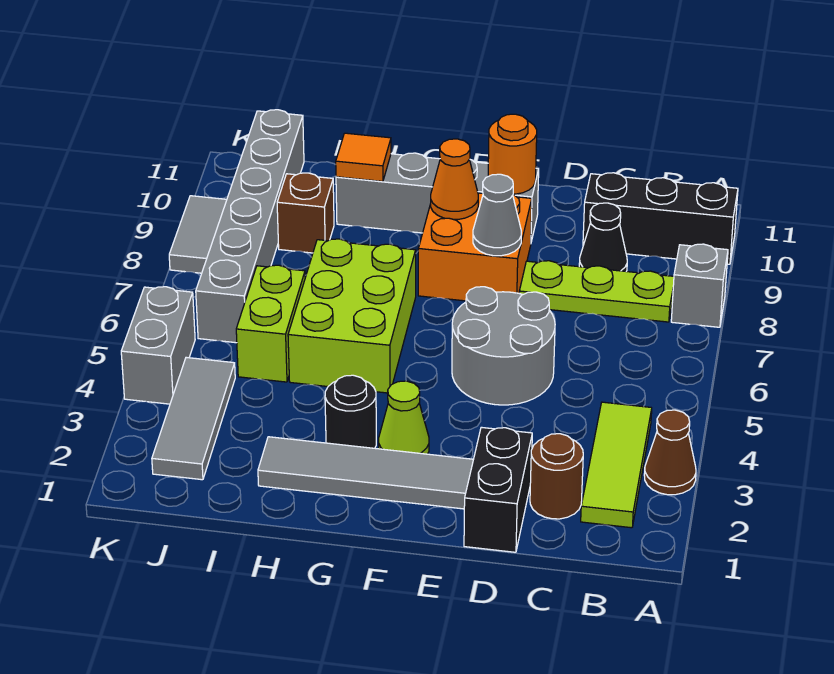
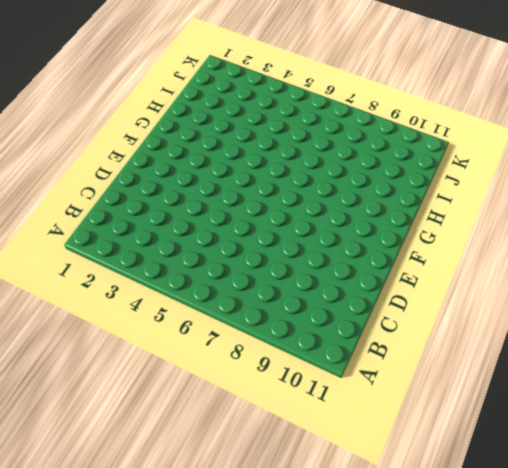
none -> brown 1x1 cone [644,410,696,495]
none -> grey 1x1 brick [671,244,728,327]
none -> black 1x3 brick [583,173,738,264]

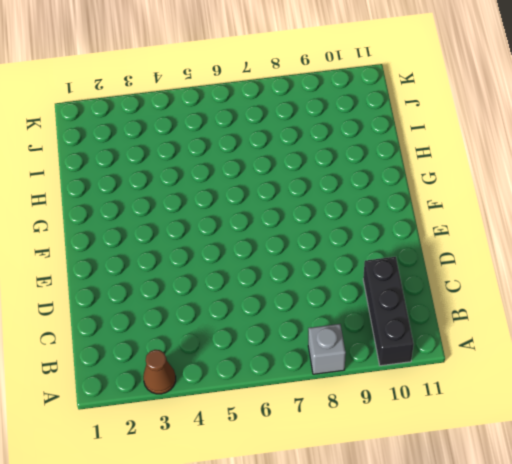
none -> lime 1x3 tile [581,402,652,528]
none -> lime 1x3 plate [519,261,674,322]
none -> brown 1x1 round brick [530,434,583,519]

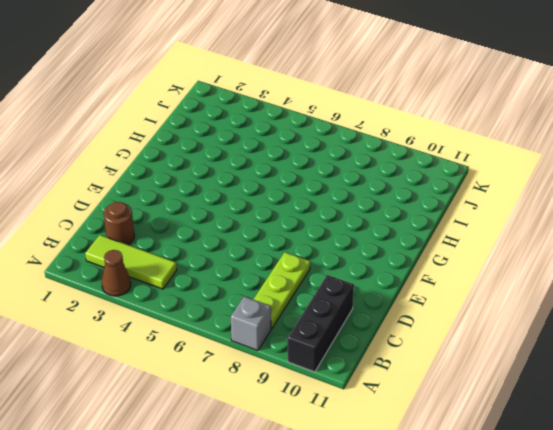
none -> black 1x1 cone [579,203,627,271]
none -> black 1x2 brick [464,427,532,552]
none -> grey 2x2 round brick [452,287,555,405]

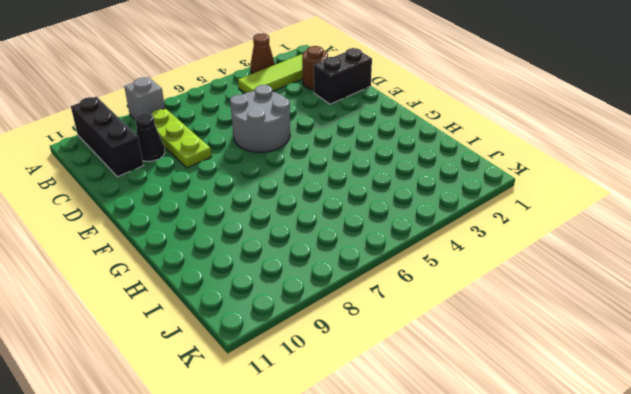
none -> grey 1x4 tile [258,437,473,509]
none -> orange 2x2 brick [418,193,532,301]
none -> grey 1x4 brick [336,153,539,242]

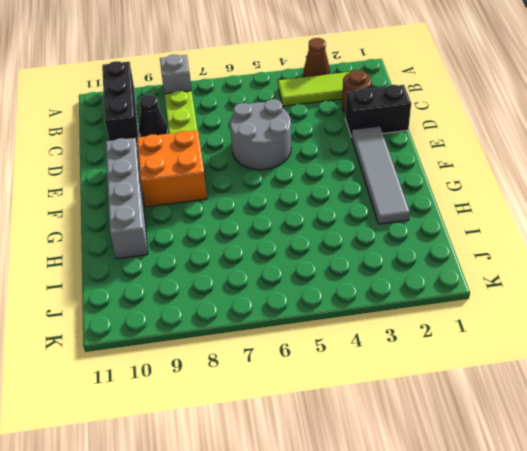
none -> lime 1x1 cone [379,381,429,454]
none -> black 1x1 round brick [325,375,376,448]
none -> lime 2x3 brick [288,239,416,393]

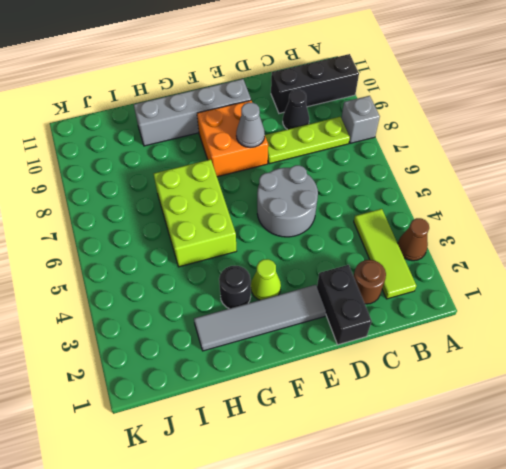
none -> lime 1x2 brick [236,265,305,382]
none -> brown 1x1 brick [277,173,334,253]
none -> grey 1x3 tile [152,357,235,480]

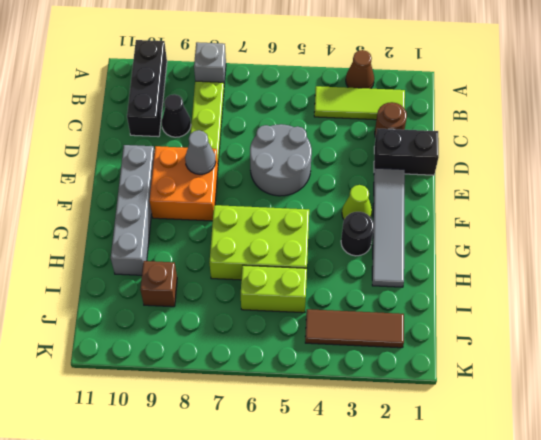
brown 1x3 tile [305,309,404,348] -> grey 1x3 tile [152,357,235,480]
none -> grey 1x6 brick [196,110,304,343]
none -> grey 1x2 brick [121,287,195,404]
none -> grey 1x2 tile [169,196,227,273]

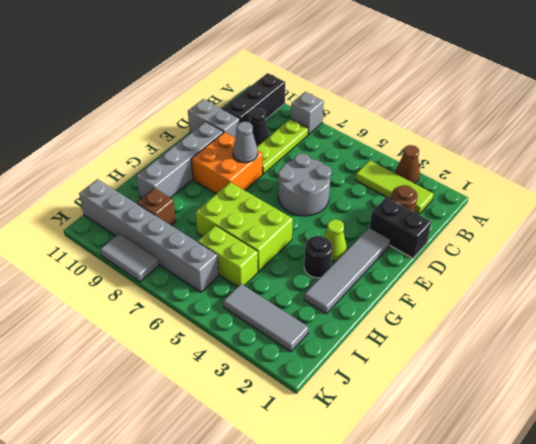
grey 1x2 brick [188,99,240,138] -> grey 1x2 brick moved to [121,287,195,404]
none -> orange 1x1 round brick [488,114,537,194]
none -> orange 1x1 cone [431,139,478,219]
none -> orange 1x1 tile [335,133,391,181]

